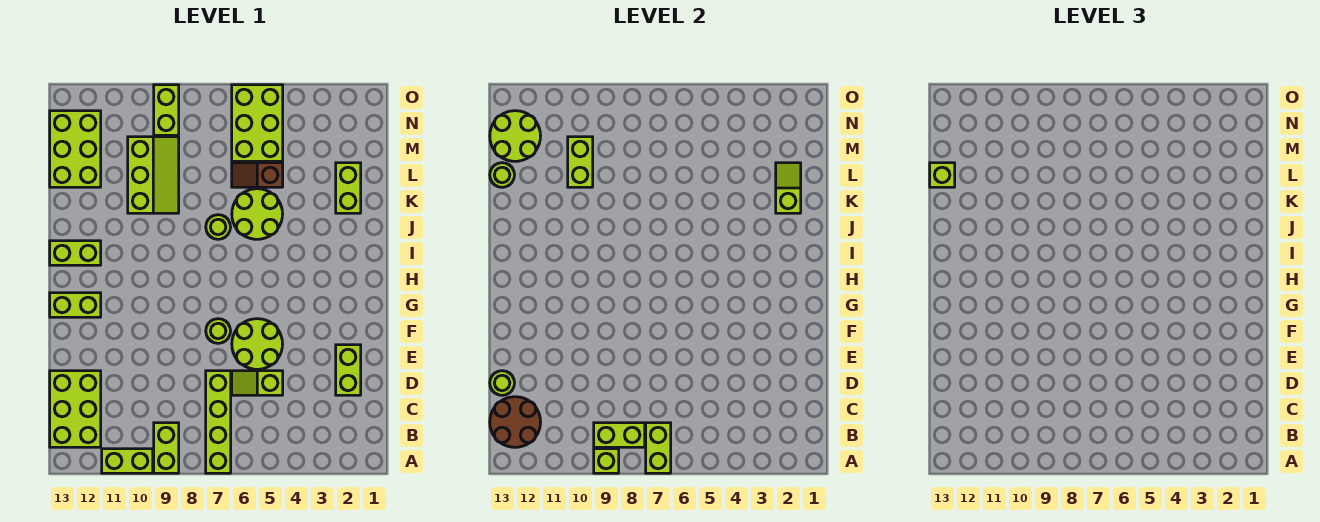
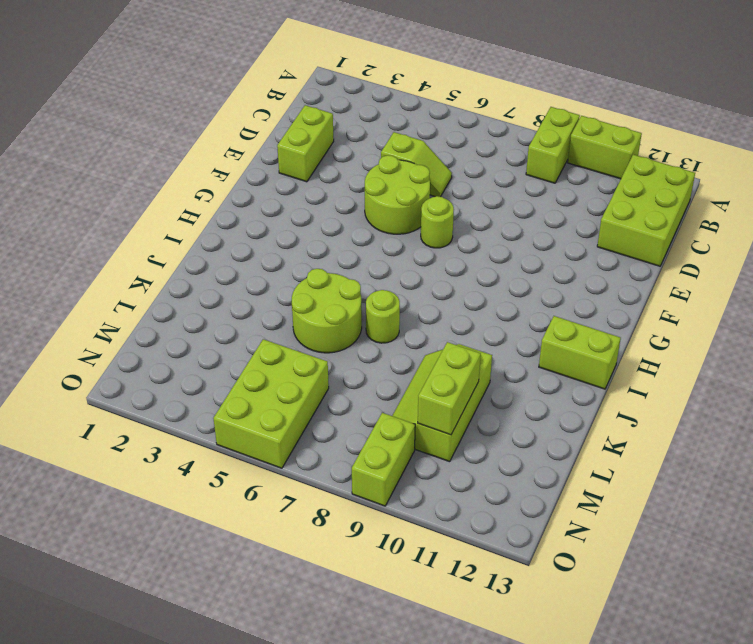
none -> lime 1x4 brick [206,371,231,473]
none -> lime 1x2 brick [50,293,101,317]
none -> lime 1x2 brick [336,163,361,213]

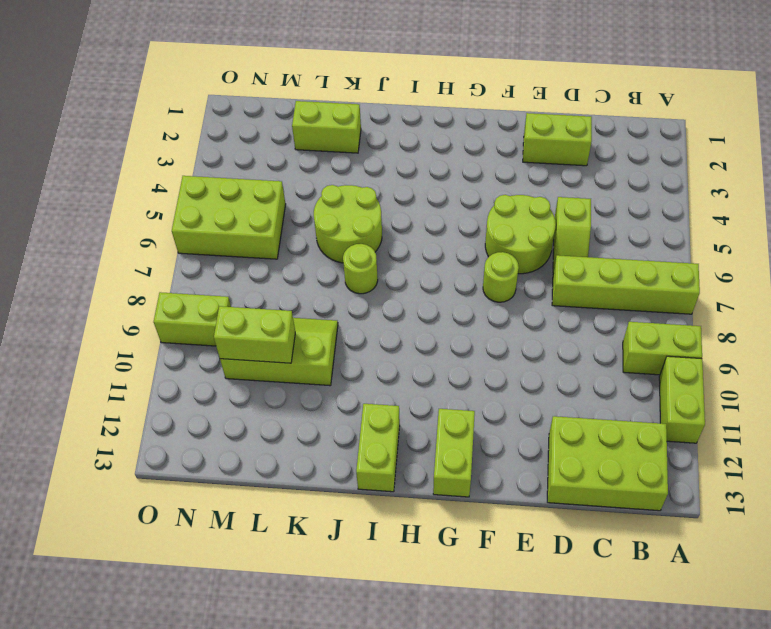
none -> brown 1x2 slope [232,163,283,187]
none -> lime 2x3 brick [50,111,101,187]
none -> lime 1x2 brick [646,423,671,473]

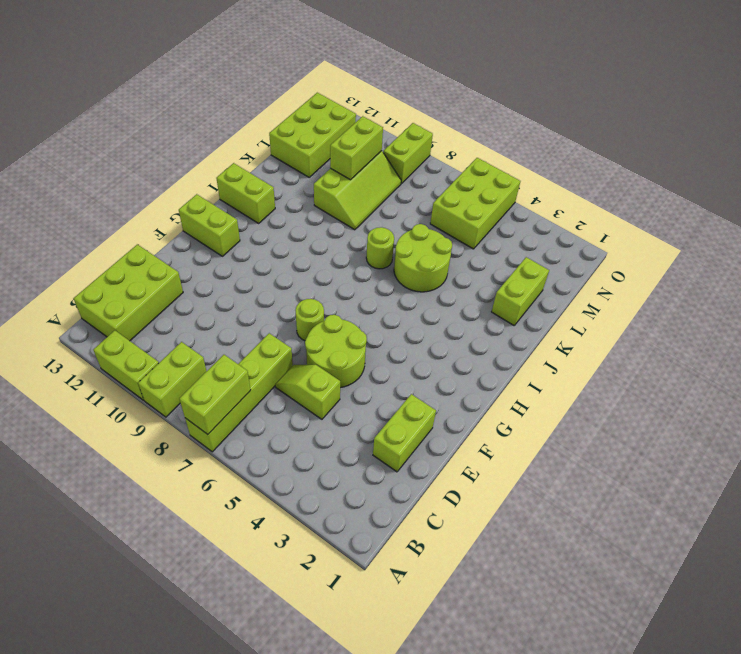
none -> brown 1x2 slope [232,163,283,187]
none -> lime 1x1 brick [594,449,619,473]
none -> lime 1x2 brick [594,423,645,447]

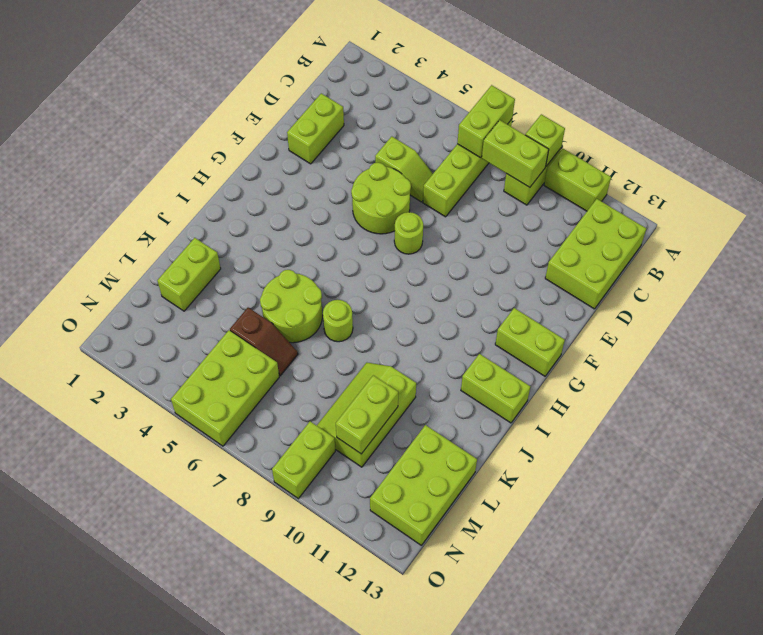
none -> brown 2x2 round brick [490,397,541,447]
none -> lime 1x1 round brick [490,371,514,395]
none -> lime 1x2 slope [776,163,801,213]

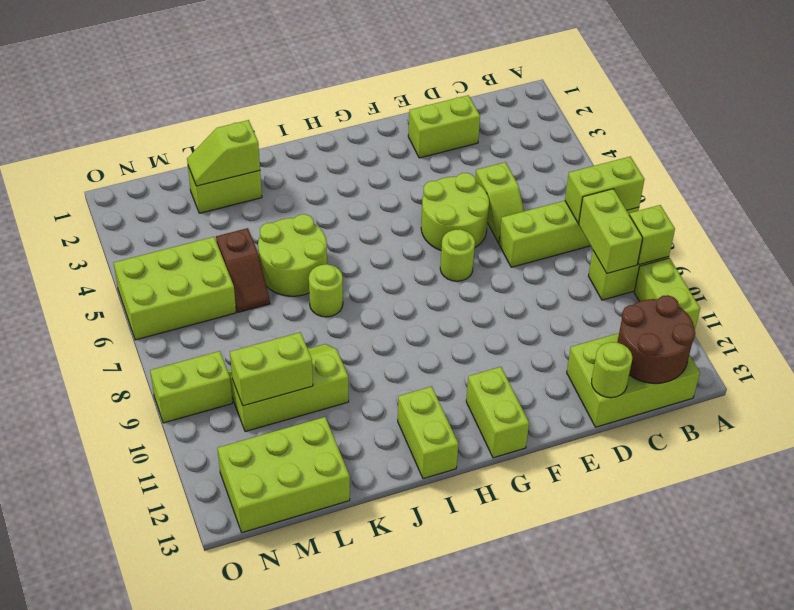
none -> lime 1x1 round brick [490,163,514,187]
none -> lime 2x2 round brick [490,111,541,161]
none -> lime 1x1 brick [930,163,955,187]

